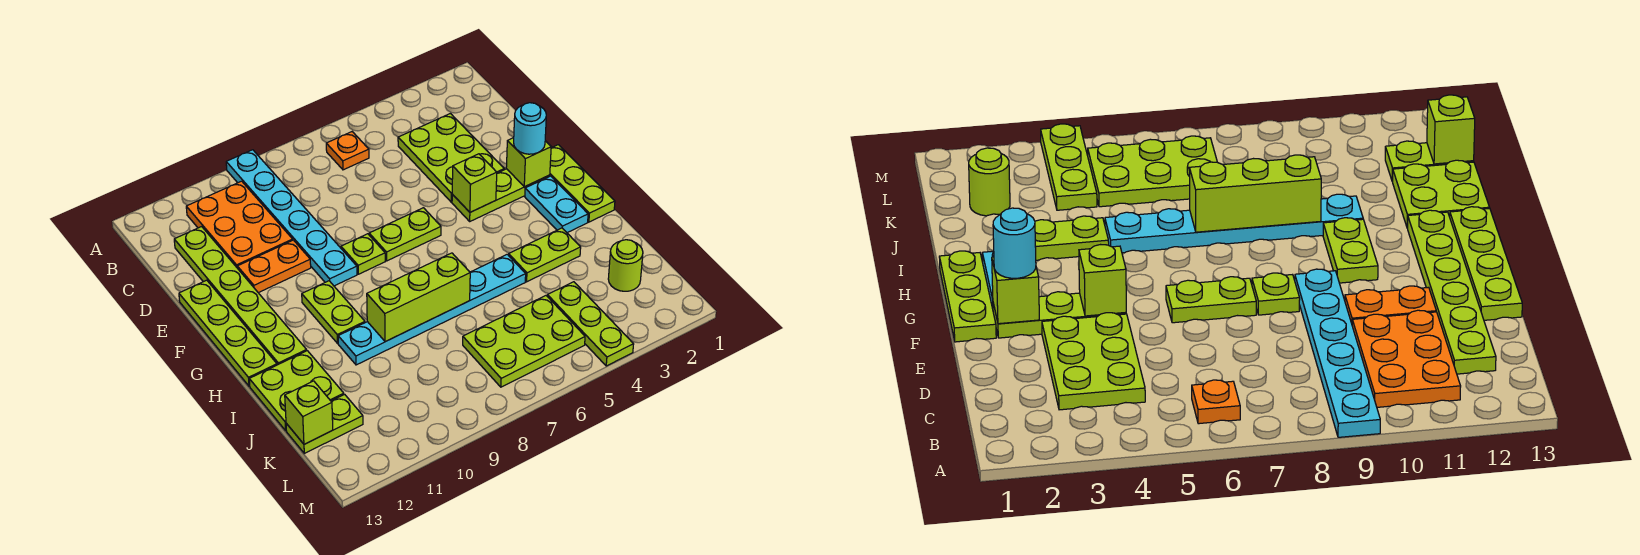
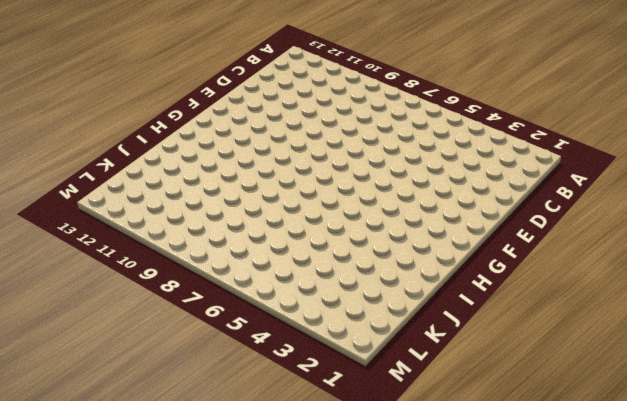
none -> cyan 1x6 plate [226,150,357,286]
none -> orange 1x1 plate [326,132,369,170]
none -> orange 2x3 plate [186,181,293,267]

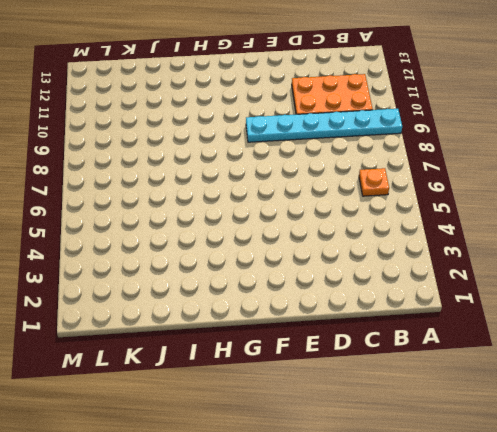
none -> lime 2x3 plate [398,114,504,202]
none -> lime 1x6 plate [174,227,307,365]
none -> orange 1x2 plate [237,240,311,293]

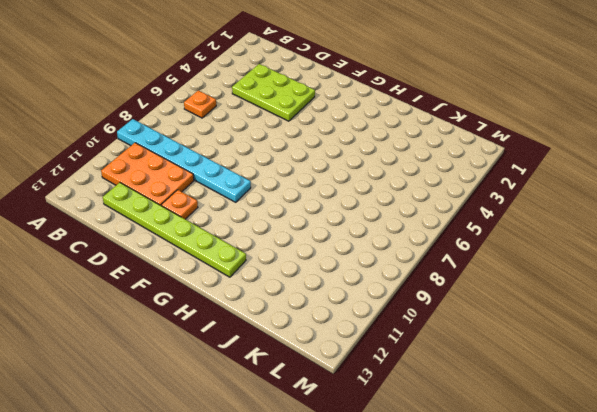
orange 1x1 plate [161,190,198,219] -> orange 1x2 plate [237,240,311,293]
none -> lime 1x4 plate [179,280,277,386]
none -> lime 1x3 plate [550,145,615,222]
none -> lime 1x3 plate [452,169,550,221]

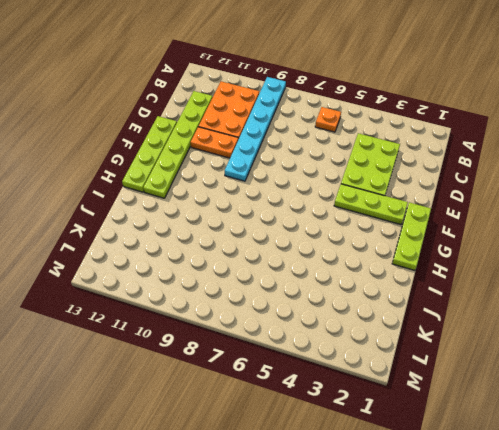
none -> lime 1x2 plate [369,208,441,261]
none -> lime 1x1 plate [341,234,385,274]
none -> cyan 1x2 plate [525,176,588,233]

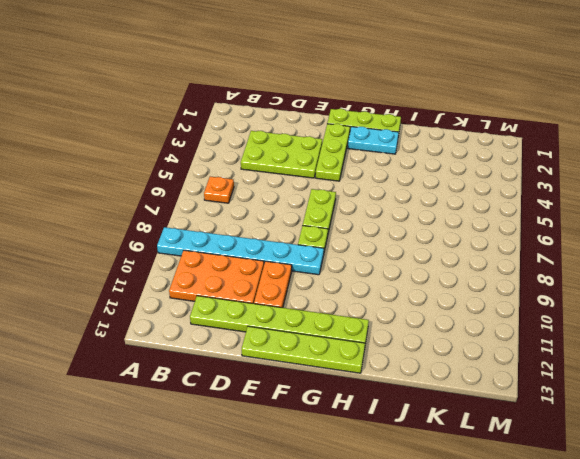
none -> lime 1x2 plate [302,281,365,343]
none -> lime 1x2 plate [509,228,581,282]
none -> cyan 1x6 plate [338,254,526,365]

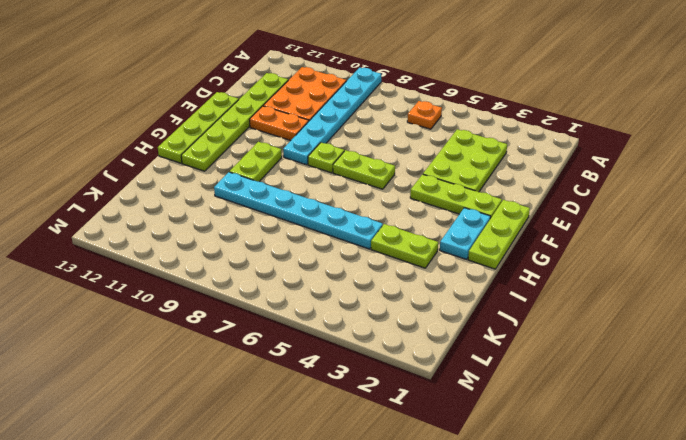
none -> lime 2x2 plate [249,351,344,431]
none -> lime 1x1 round brick [608,240,643,291]
none -> lime 1x3 plate [547,282,634,366]

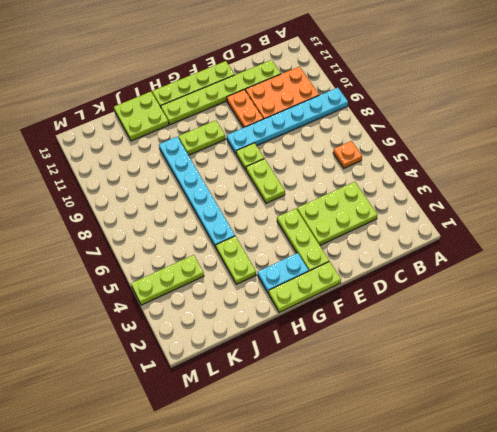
none -> lime 1x1 round brick [608,240,643,291]
none -> lime 2x3 plate [463,296,585,387]
none -> lime 1x2 plate [286,394,363,453]

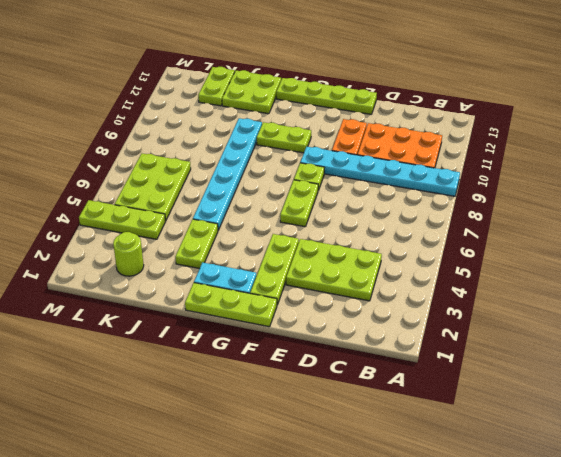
none -> orange 1x1 plate [326,132,369,170]
none -> lime 1x6 plate [174,227,307,365]
none -> lime 1x1 brick [506,138,551,187]

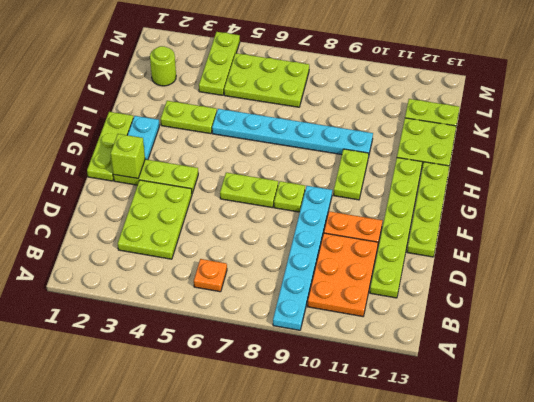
none -> lime 1x1 brick [452,154,497,212]
none -> lime 1x3 brick [367,253,470,342]
none -> lime 1x1 brick [285,381,333,444]

